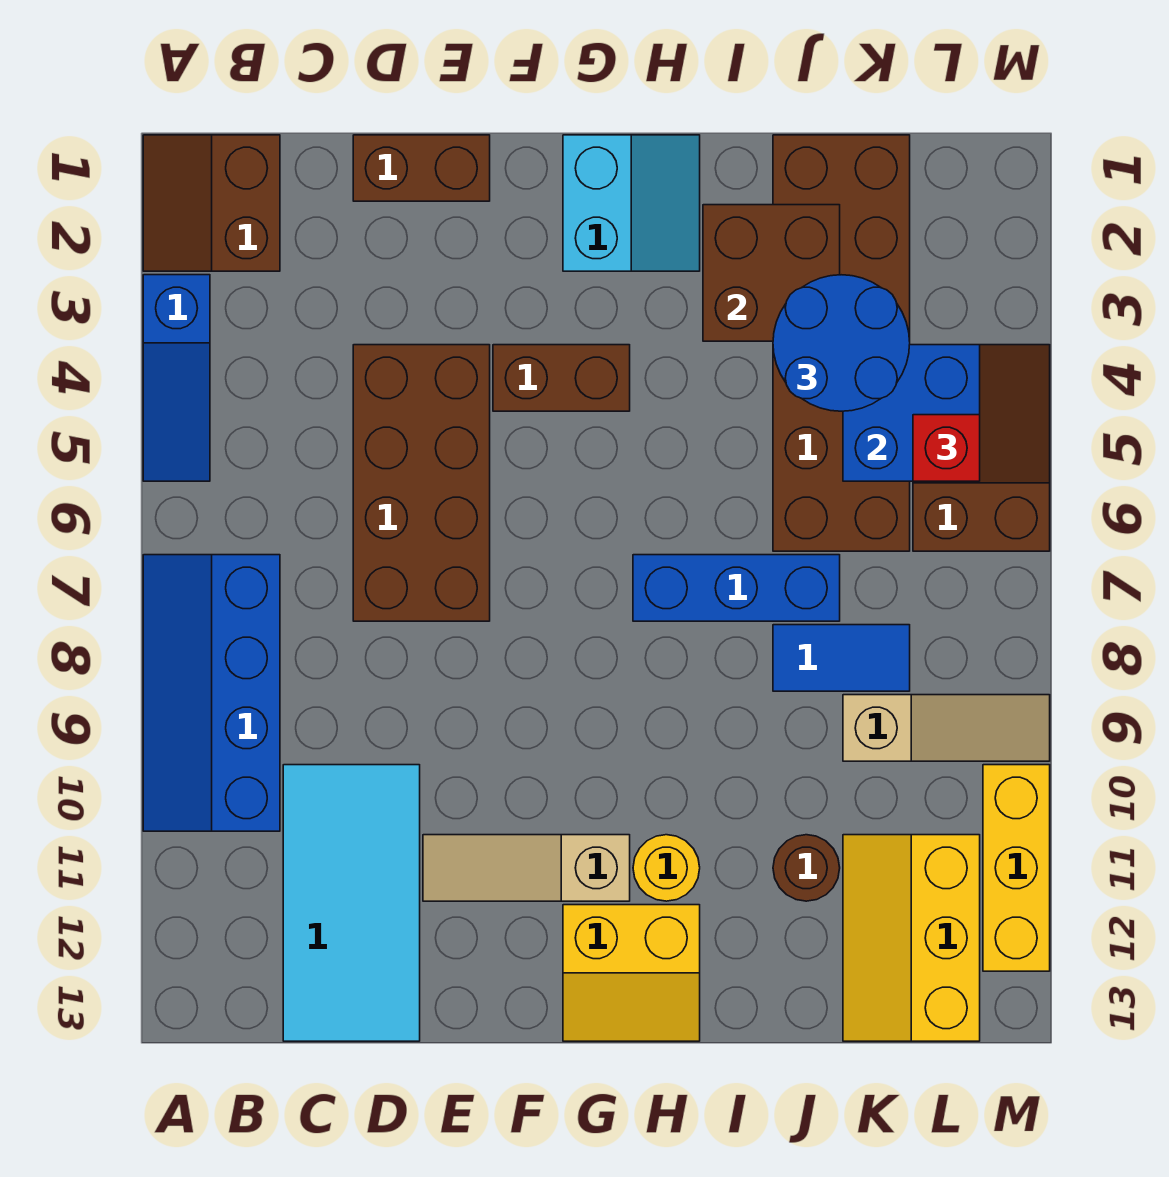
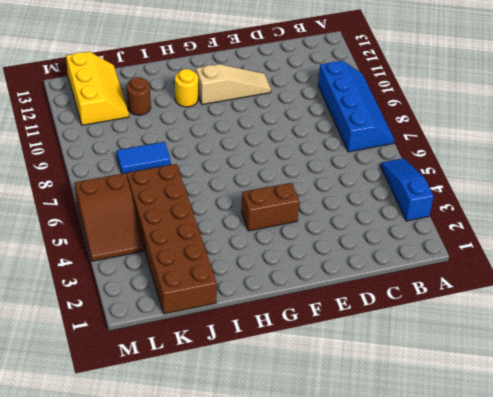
none -> brown 2x2 slope [143,135,280,271]
none -> cyan 2x4 tile [283,765,420,1041]
none -> brown 1x2 brick [353,135,490,201]

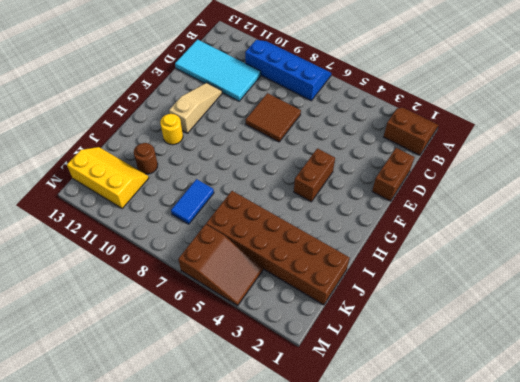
brown 2x2 tile [246,93,301,142] -> brown 2x4 brick [353,345,490,621]
none -> blue 1x3 slope [143,275,210,481]
none -> cyan 2x2 slope [563,135,700,271]
none -> yellow 2x2 slope [563,905,700,1041]

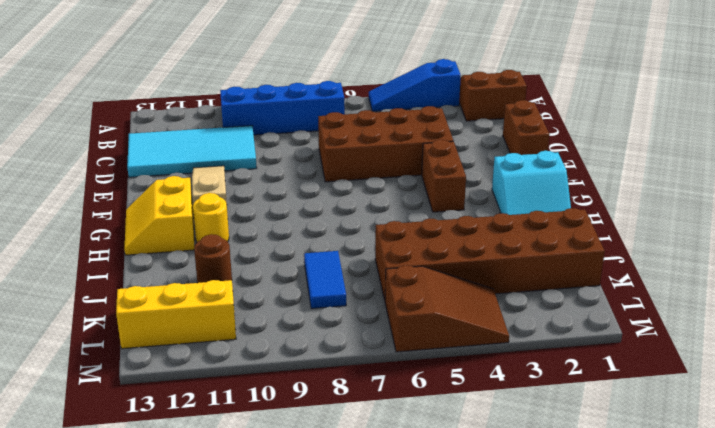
none -> blue 1x3 brick [633,555,840,621]
none -> tan 1x3 slope [843,695,1050,761]
none -> yellow 1x3 brick [983,765,1050,971]

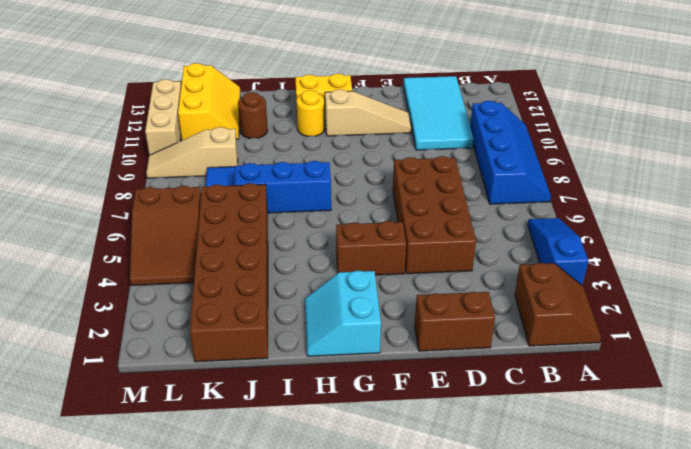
tan 1x3 brick [145,79,181,155] -> yellow 1x3 brick [983,765,1050,971]
none -> brown 2x2 brick [703,205,840,341]
none -> blue 2x2 brick [843,345,980,481]
none -> blue 2x2 round brick [773,275,910,411]

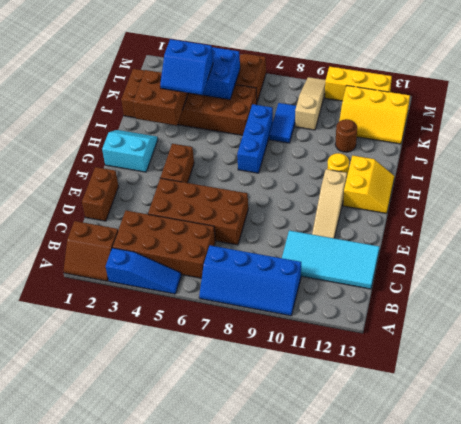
brown 2x4 brick [112,211,215,278] -> none
blue 2x2 slope [160,39,213,95] -> blue 2x2 round brick [773,275,910,411]
none -> red 1x1 brick [913,415,980,481]

